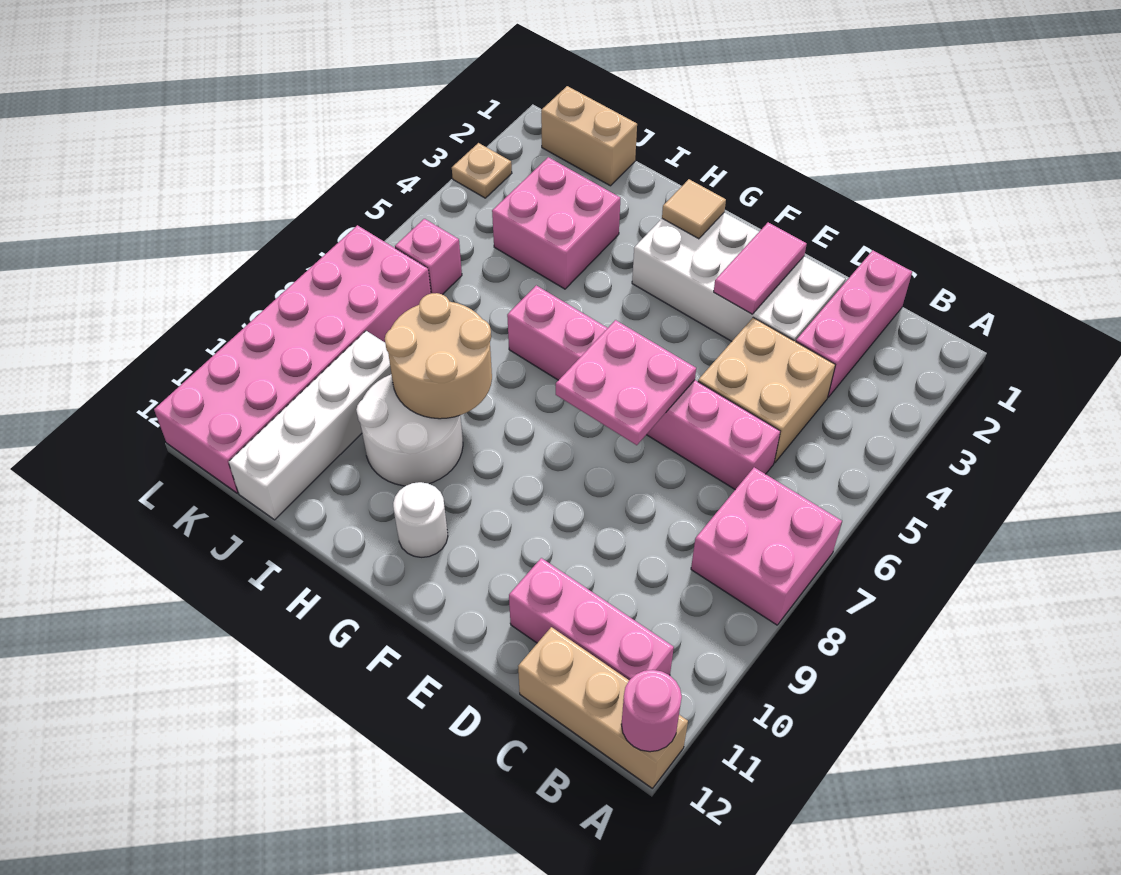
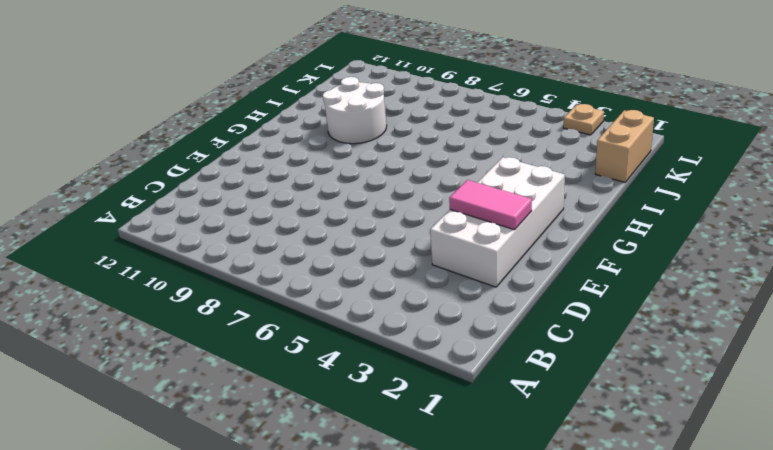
none -> pink 2x2 brick [691,467,842,625]
none -> tan 1x3 brick [518,627,688,788]
none -> pink 1x3 brick [509,558,674,680]

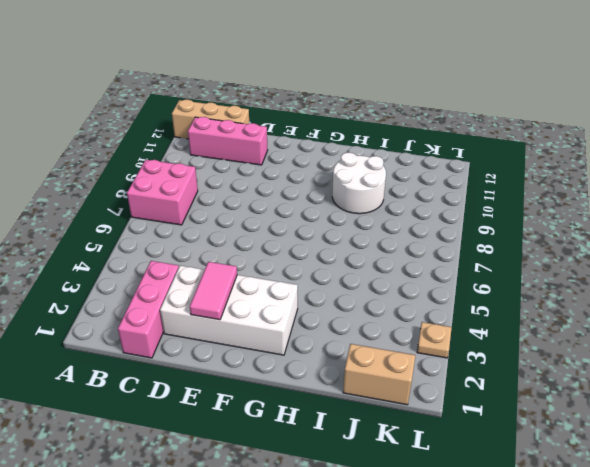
none -> tan 2x2 brick [698,318,835,463]
none -> pink 1x6 brick [507,285,780,490]
none -> white 1x1 round brick [393,482,448,557]

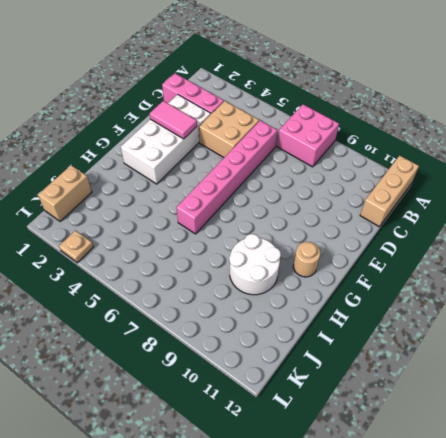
tan 1x1 round brick [293,242,320,277] -> white 1x1 round brick [393,482,448,557]
none -> pink 1x3 brick [509,558,674,680]
none -> pink 2x2 brick [492,157,620,289]
none -> white 1x4 brick [229,331,391,520]

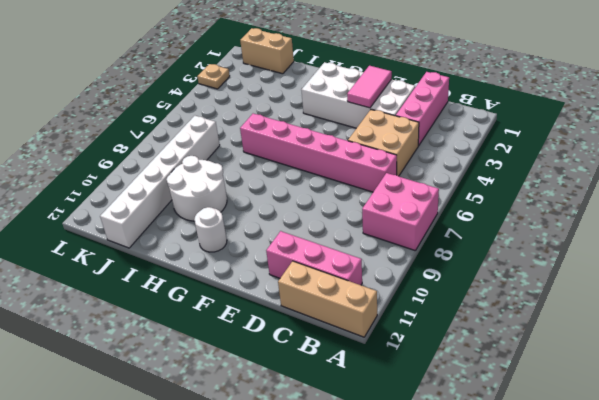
white 1x6 brick [100,116,220,248] -> white 1x4 brick [229,331,391,520]
none -> pink 2x2 brick [492,157,620,289]
none -> pink 1x1 brick [395,219,462,295]
none -> pink 2x6 brick [154,225,431,493]

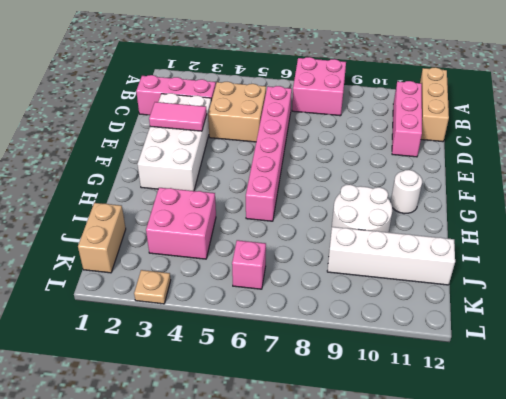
none -> pink 2x6 brick [154,225,431,493]
none -> pink 1x1 round brick [621,670,682,752]
none -> pink 2x2 plate [556,320,696,445]

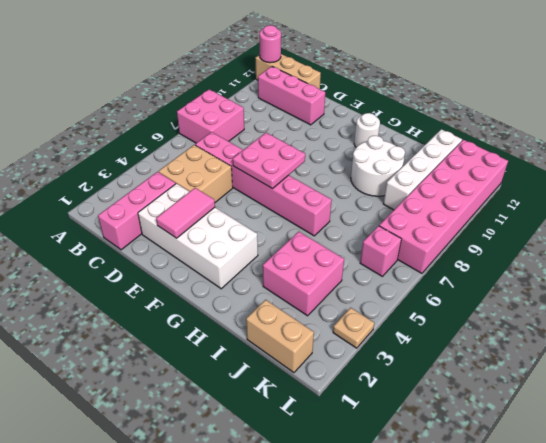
none -> tan 1x1 tile [662,179,726,239]
none -> tan 2x2 round brick [385,293,492,419]

